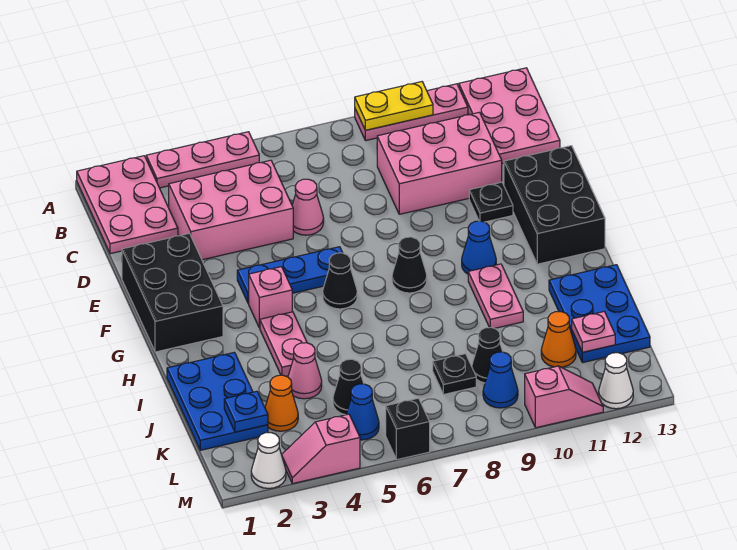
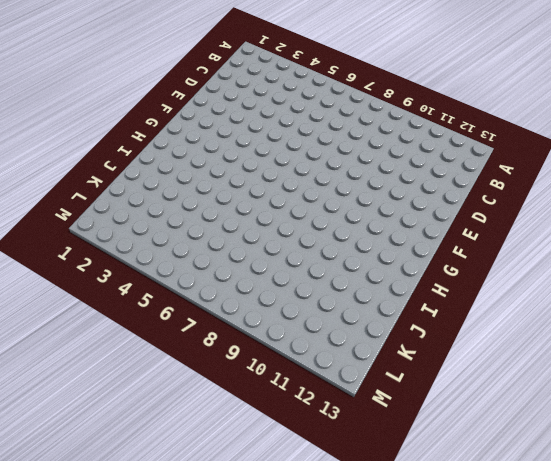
none -> pink 2x3 plate [77,156,178,254]
none -> pink 1x3 plate [146,132,259,188]
none -> pink 1x3 plate [355,84,468,141]
none -> pink 2x3 plate [459,68,560,164]

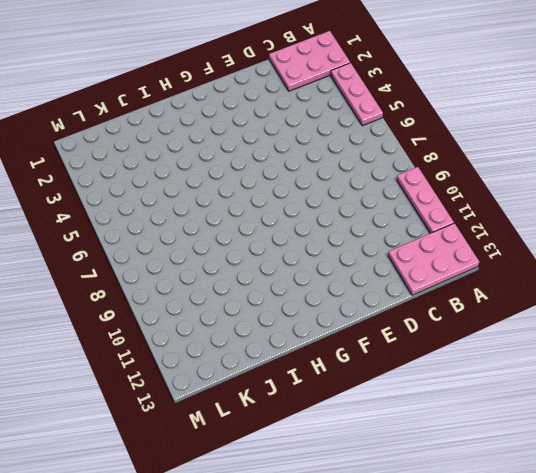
none -> pink 2x3 brick [169,160,293,260]
none -> pink 2x3 brick [377,112,502,214]
none -> pink 1x1 cone [292,179,324,235]
none -> black 2x3 brick [122,233,223,352]

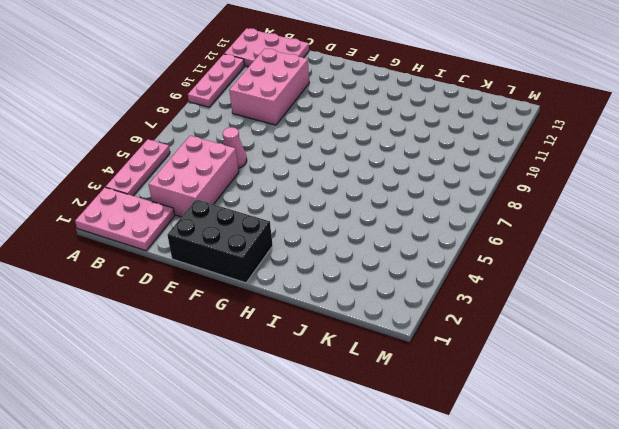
none -> black 1x1 plate [469,182,513,222]
none -> black 2x3 brick [504,146,605,264]
none -> blue 1x3 plate [237,247,343,303]
none -> pink 1x1 brick [249,267,292,328]

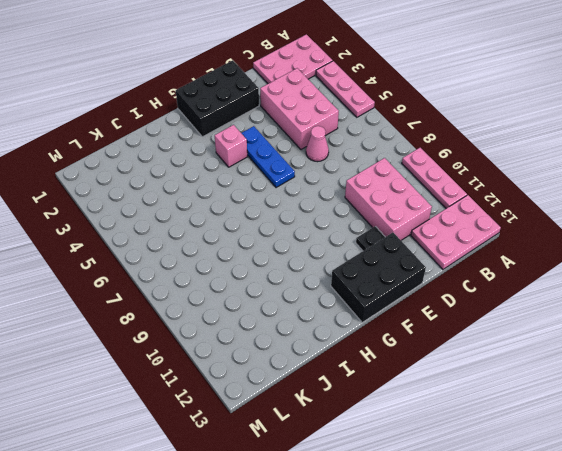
none -> black 1x1 cone [323,253,357,309]
none -> black 1x1 cone [392,237,427,293]
none -> blue 1x1 cone [462,221,496,274]
none -> pink 1x2 plate [260,312,307,376]

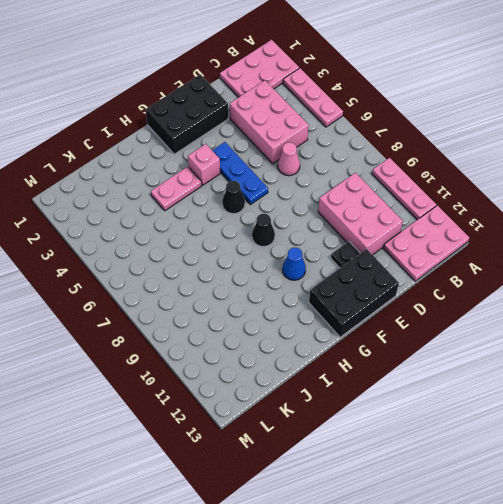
none -> pink 1x2 plate [468,264,523,329]
none -> blue 2x3 plate [167,352,268,450]
none -> blue 2x3 plate [549,265,650,363]
none -> pink 1x1 cone [288,343,322,399]

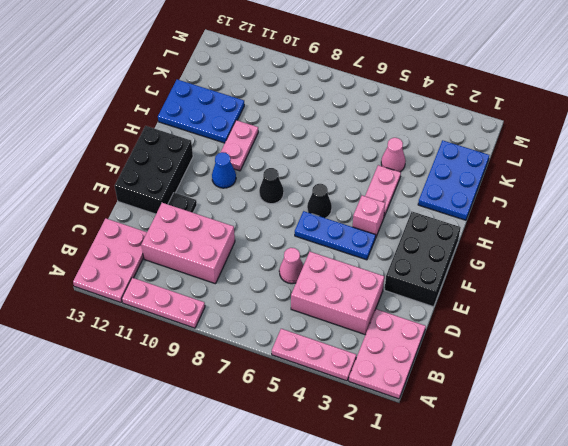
blue 2x3 plate [158,79,244,143] -> blue 2x3 plate turned to [549,265,650,363]
none -> orange 1x1 cone [265,375,298,431]
none -> black 1x1 cone [333,359,364,415]
none -> black 1x1 plate [433,354,476,395]
none -> black 1x1 cone [472,327,503,383]

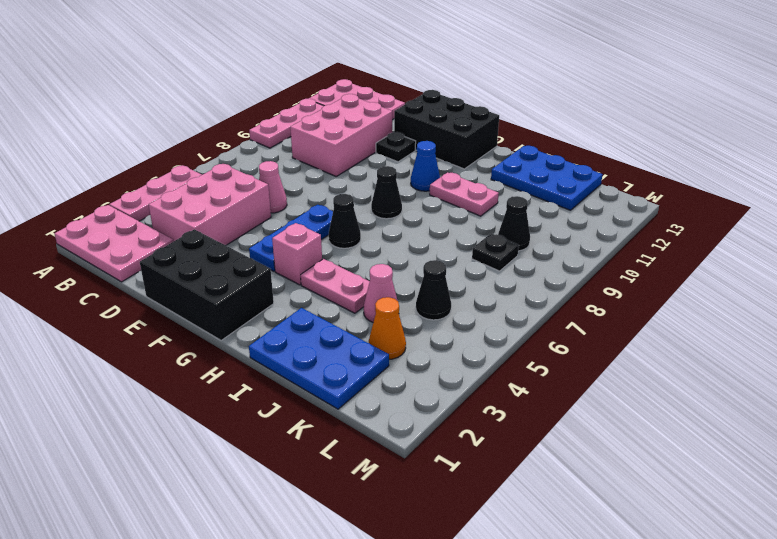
none -> orange 1x1 cone [541,312,576,367]
none -> blue 1x1 cone [346,384,379,440]
none -> blue 1x1 cone [483,352,518,408]
none -> white 1x1 cone [251,433,286,488]

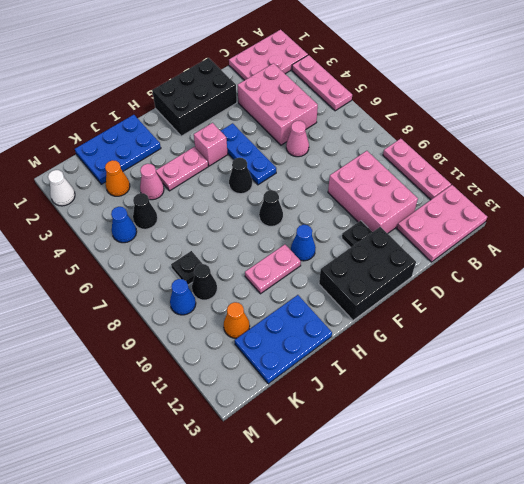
none -> pink 1x2 slope [282,414,360,484]
none -> black 1x1 brick [386,398,430,460]
none -> pink 1x2 slope [525,366,603,428]
none -> white 1x1 cone [599,353,633,409]

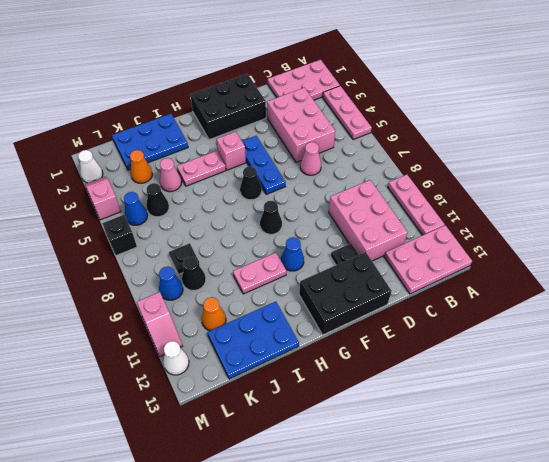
none -> yellow 1x2 plate [355,82,433,130]
none -> blue 1x1 plate [224,391,268,432]
none -> pink 1x1 plate [572,311,615,352]

